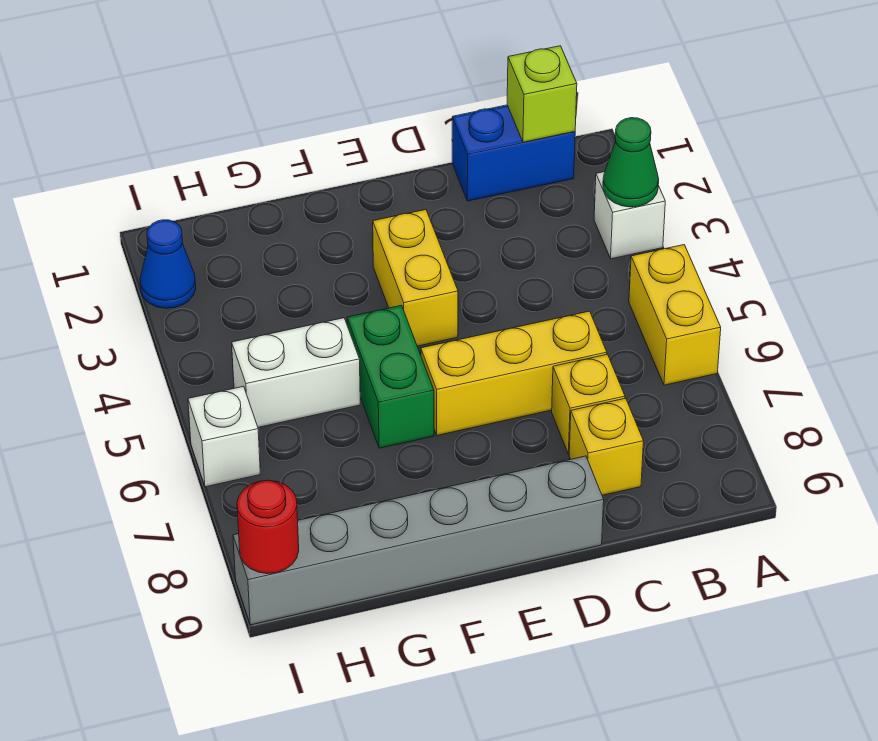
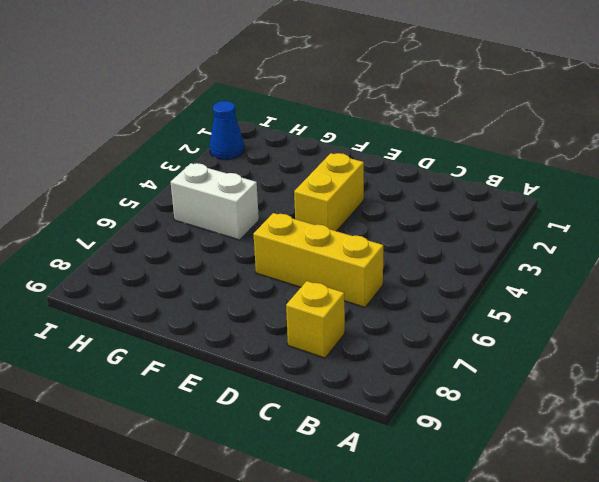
none -> white 1x1 brick [594,172,665,259]
none -> yellow 1x2 brick [629,245,721,385]
none -> blue 1x2 brick [452,105,575,201]

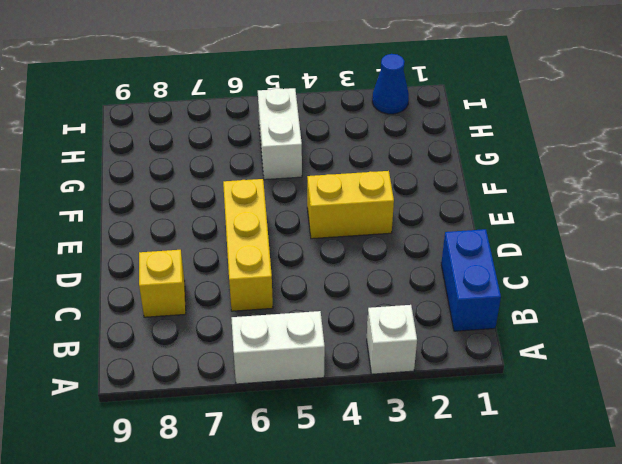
white 1x2 brick [231,311,325,384] -> yellow 1x2 brick [629,245,721,385]
none -> yellow 1x1 brick [552,354,625,454]
none -> grey 1x6 brick [233,456,604,625]
none -> green 1x2 brick [347,306,434,448]

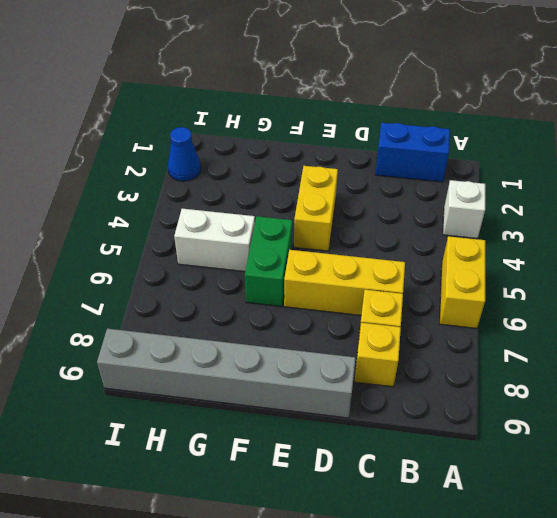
none -> white 1x1 brick [188,386,260,487]
none -> green 1x1 cone [603,118,659,207]
none -> lime 1x1 brick [507,46,577,142]

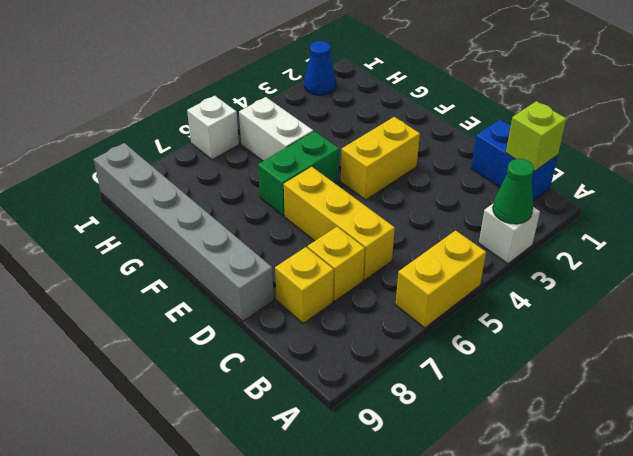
none -> red 1x1 round brick [237,480,299,574]

